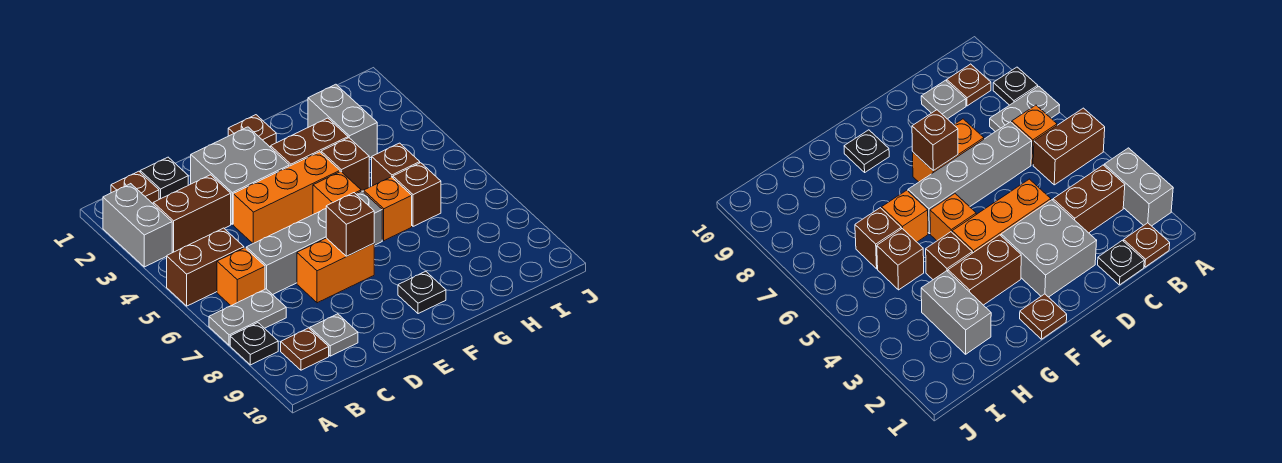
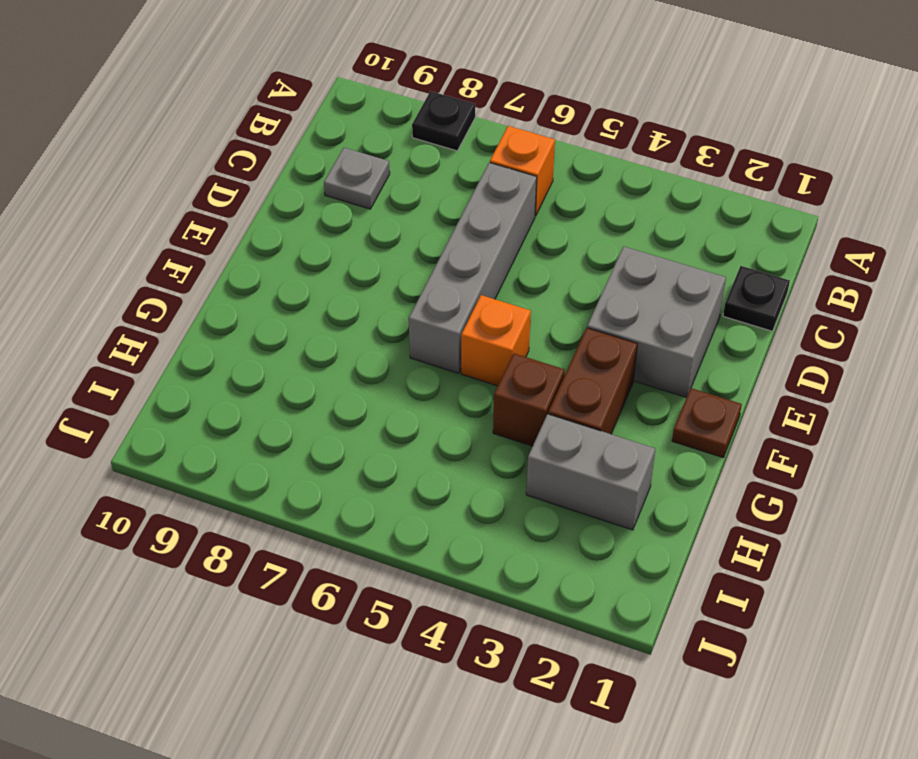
none -> grey 1x2 brick [103,184,172,267]
none -> brown 1x2 brick [167,228,244,306]
none -> grey 1x2 plate [209,289,286,345]

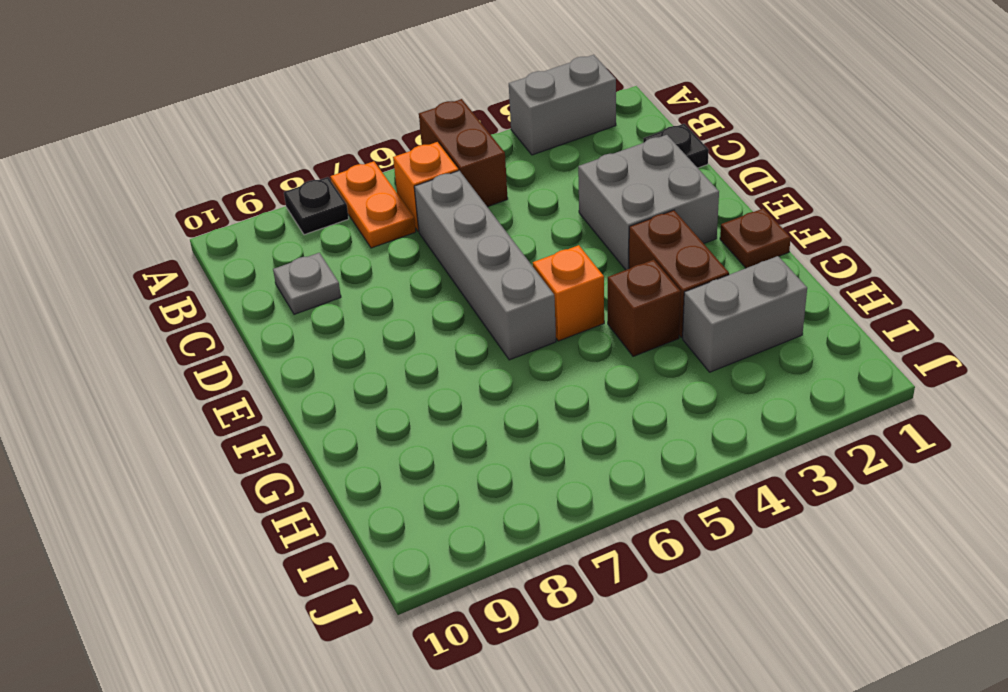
orange 1x2 plate [330,161,416,248] -> grey 1x2 plate [209,289,286,345]
none -> brown 1x1 plate [111,171,159,203]
none -> brown 1x2 brick [153,175,231,252]
none -> brown 1x1 plate [281,328,329,370]

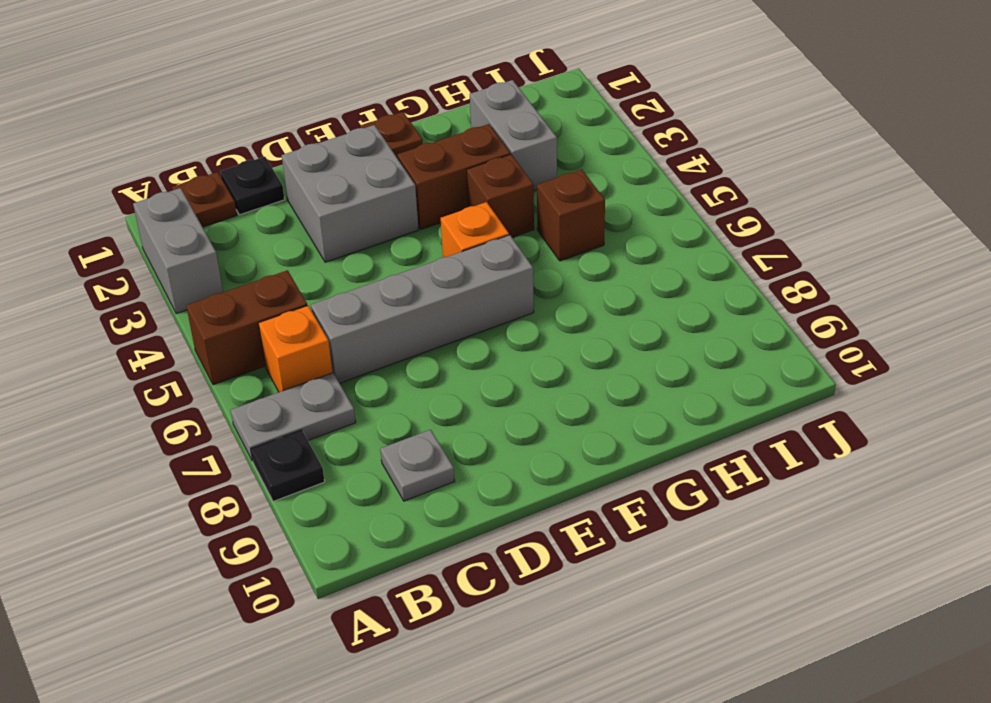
none -> brown 1x2 brick [153,175,231,252]
none -> brown 1x1 plate [281,328,329,370]
none -> orange 1x3 brick [233,152,340,243]

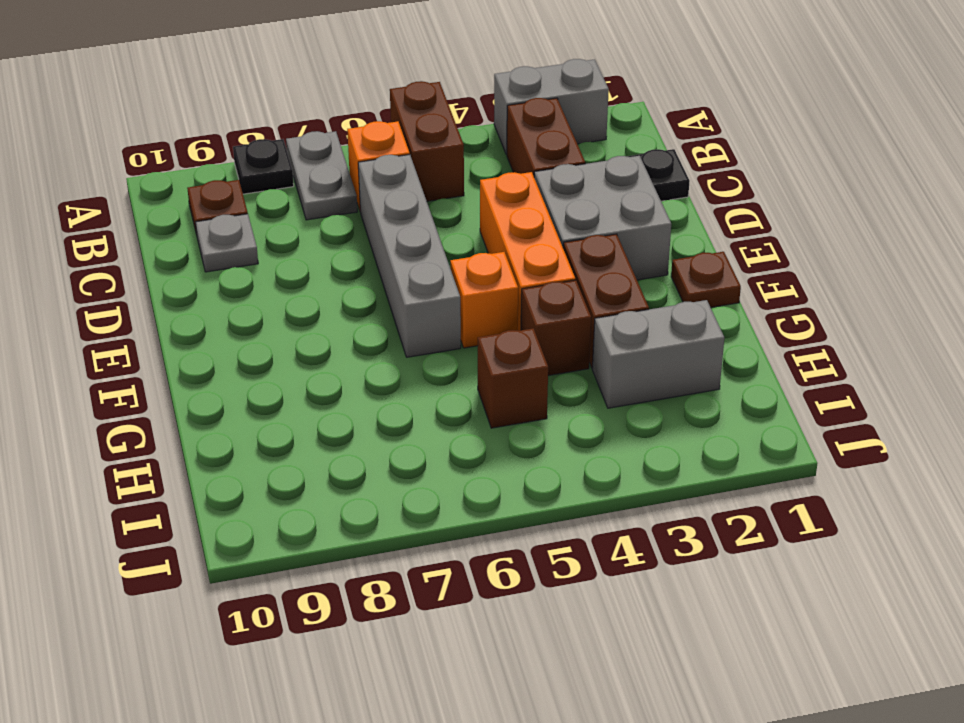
none -> brown 1x1 plate [111,171,159,203]
none -> orange 1x2 brick [297,238,374,303]
none -> black 1x1 plate [398,271,446,314]

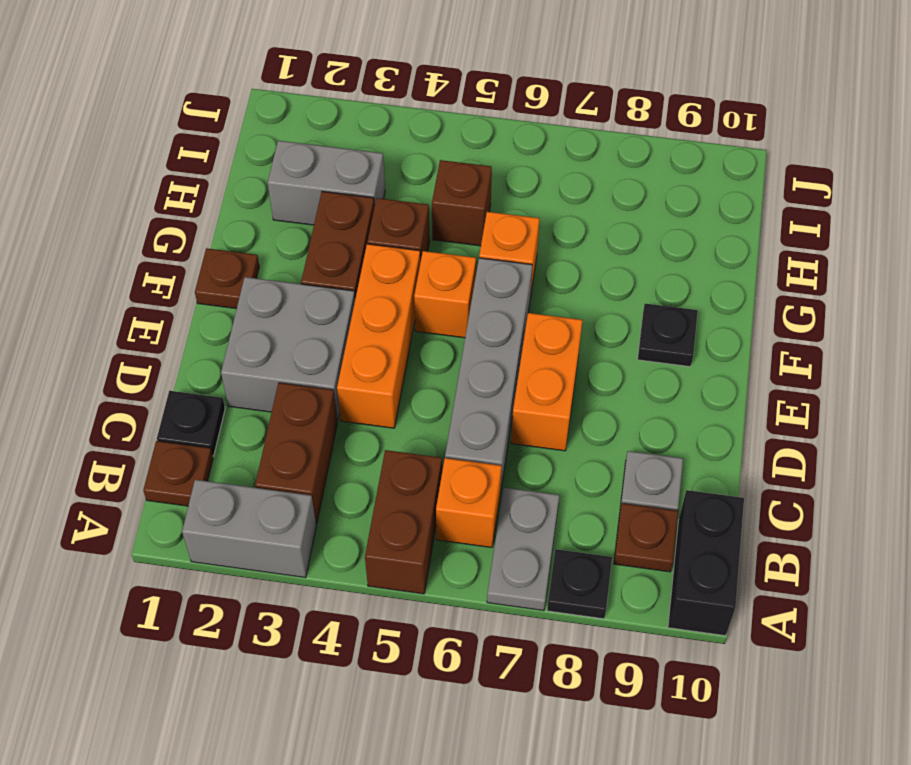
black 1x2 brick [668,490,744,636] -> none
none -> brown 1x1 brick [393,163,441,226]
none -> brown 1x1 brick [326,193,374,256]

